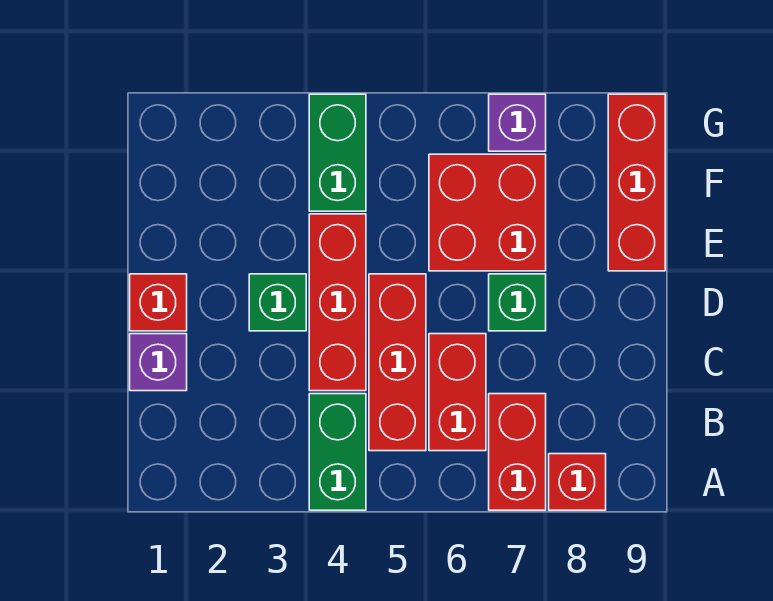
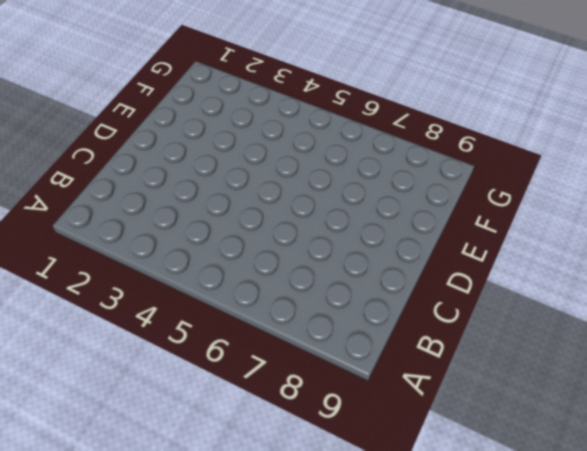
none -> green 1x2 brick [309,394,366,510]
none -> red 1x2 brick [489,394,546,510]
none -> red 1x1 brick [549,454,606,510]

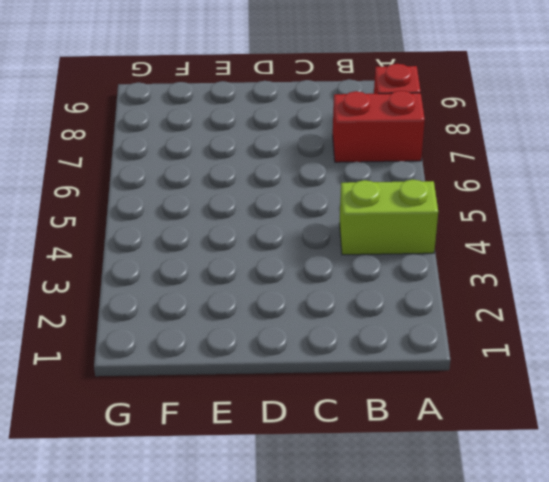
lime 1x2 brick [339,179,438,255] -> green 1x2 brick [309,394,366,510]
none -> red 1x3 brick [369,274,426,451]
none -> red 1x2 brick [429,334,486,451]
none -> purple 1x1 brick [130,334,187,391]

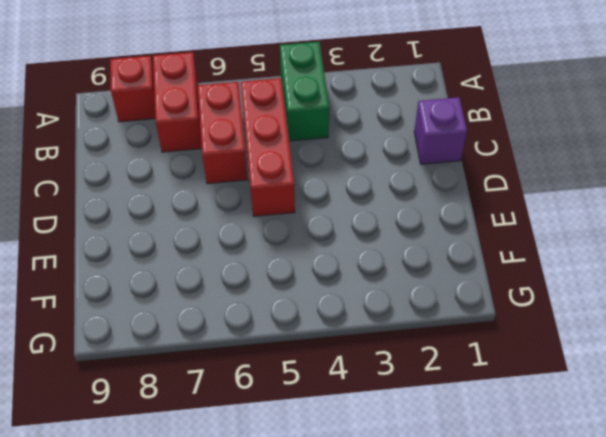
none -> red 1x3 brick [309,214,366,391]
none -> red 1x1 brick [130,274,187,331]
none -> green 1x1 brick [249,274,306,331]

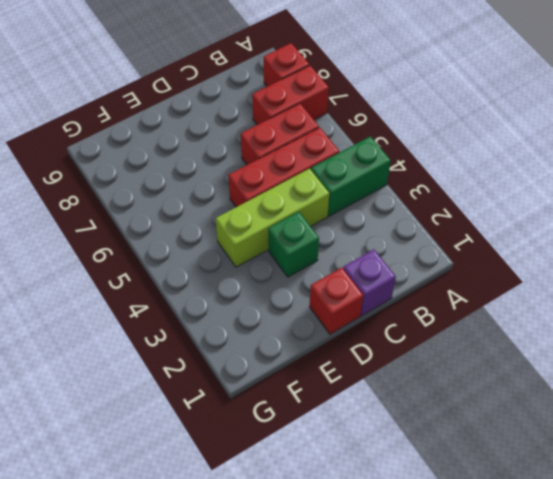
lime 1x3 brick [216,169,329,267] -> red 1x3 brick [309,214,366,391]
none -> green 1x1 brick [489,274,546,331]
none -> red 2x2 brick [429,154,546,271]
none -> red 1x3 brick [608,94,665,271]

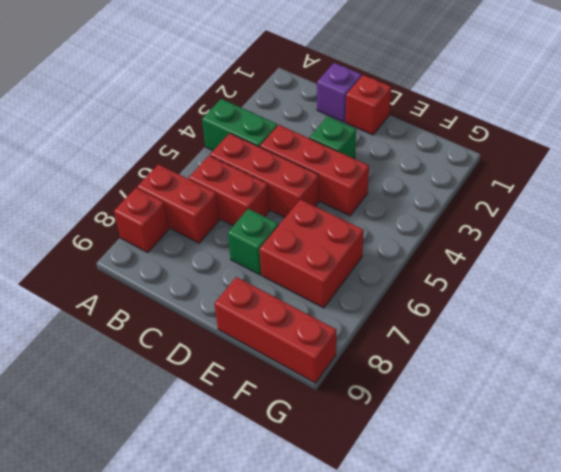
none -> green 1x2 brick [309,94,366,211]
none -> purple 1x1 brick [489,94,546,151]

